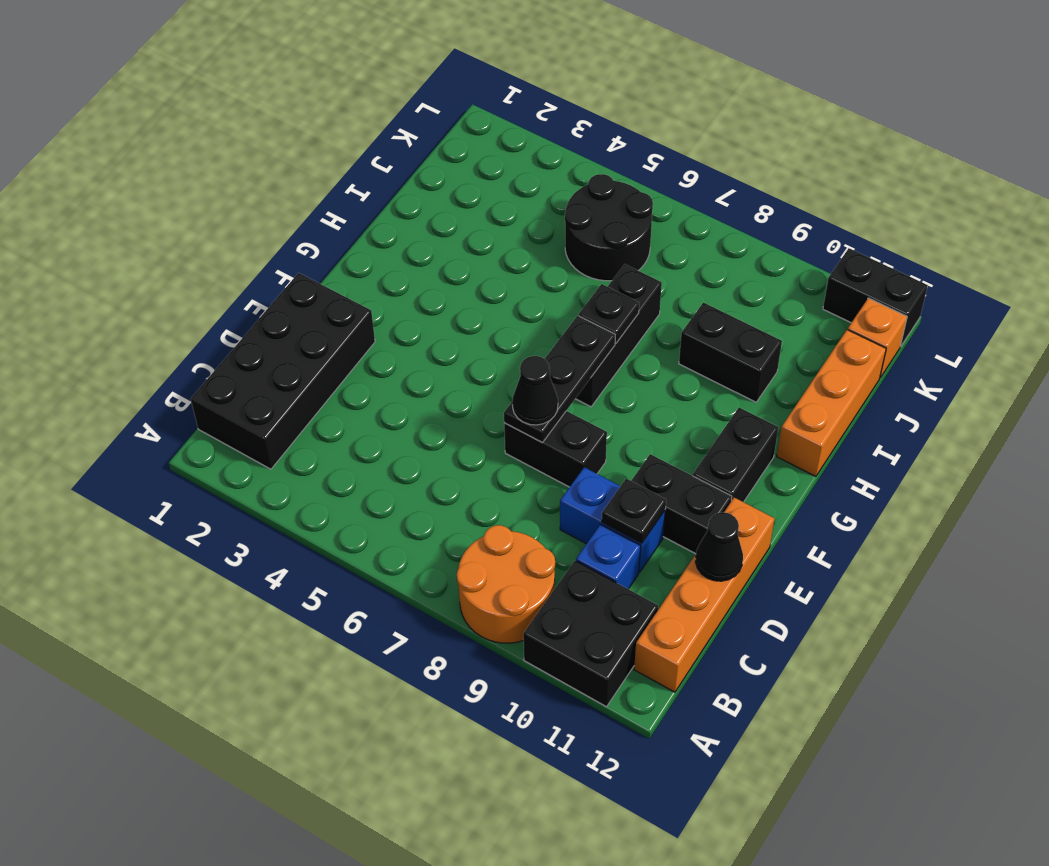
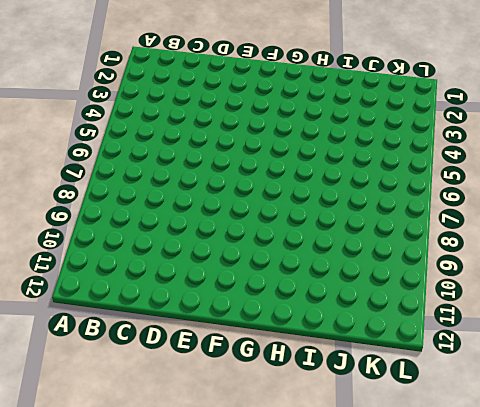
none -> orange 2x2 round brick [457,525,555,643]
none -> black 2x2 brick [523,561,658,707]
none -> black 2x4 brick [191,273,375,469]

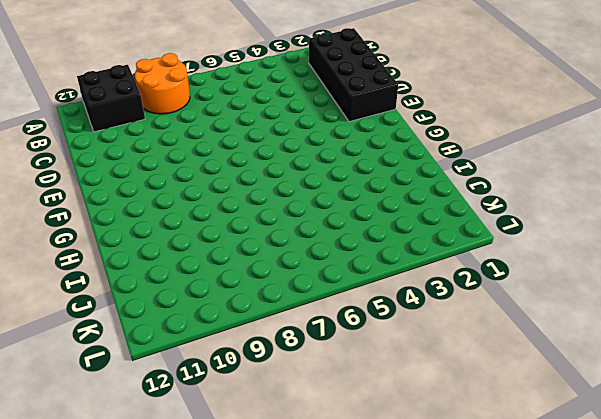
none -> orange 1x4 brick [634,498,775,692]
none -> blue 1x1 brick [576,524,641,589]
none -> blue 1x2 brick [560,467,665,572]

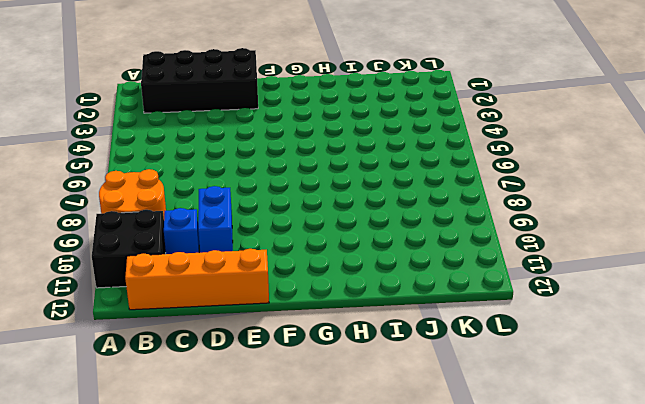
none -> black 1x2 brick [504,411,607,487]
none -> black 1x2 brick [631,454,732,554]
none -> black 1x2 brick [693,407,778,502]

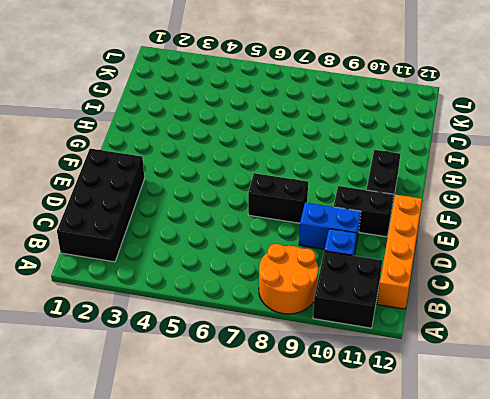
none -> black 1x3 brick [575,264,662,407]
none -> orange 1x3 brick [777,330,886,476]
none -> black 1x2 brick [679,303,782,402]

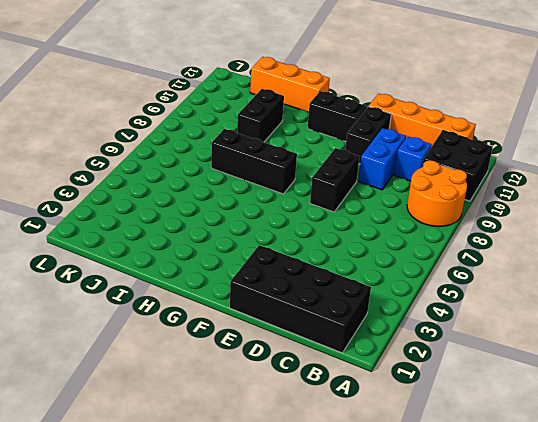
none -> black 2x2 round brick [565,174,653,281]
none -> orange 1x1 brick [848,298,907,378]
none -> black 1x2 brick [823,248,928,346]

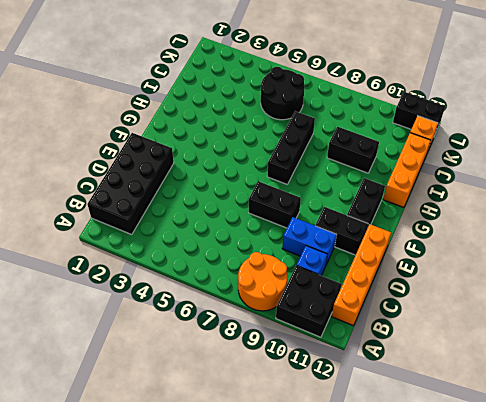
none -> black 1x1 plate [602,479,666,543]
none -> black 1x1 cone [695,512,743,581]
none -> black 1x3 plate [504,316,615,443]

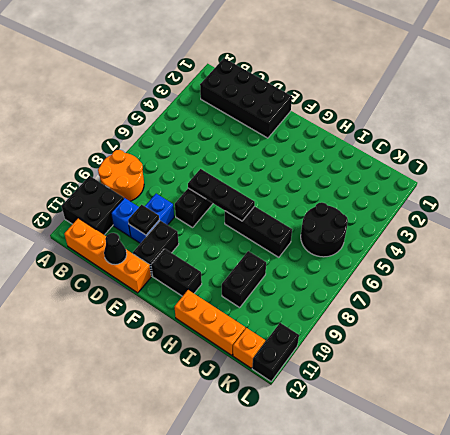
none -> black 1x1 plate [579,284,639,343]
none -> black 1x1 cone [512,356,558,425]

